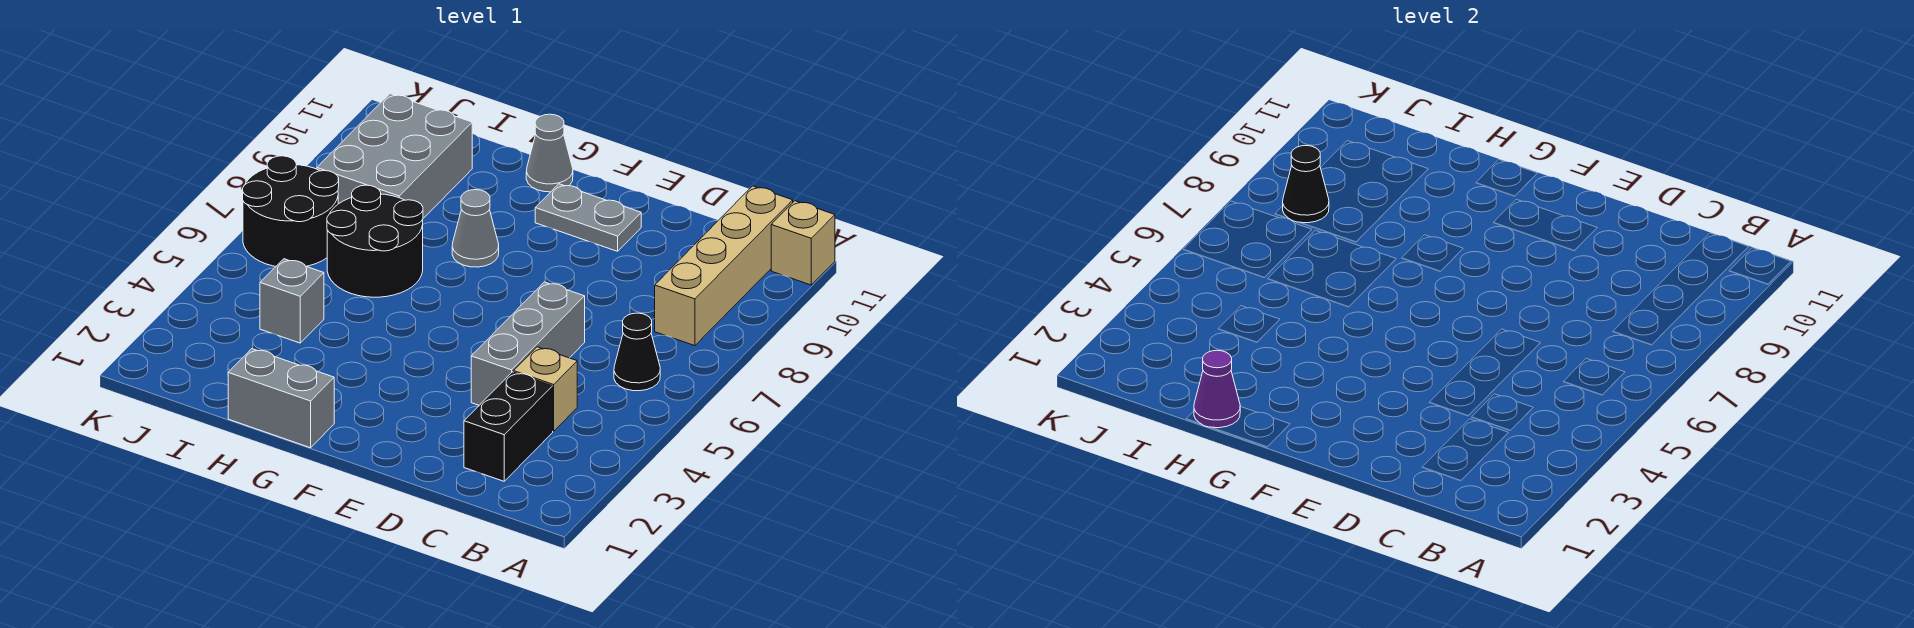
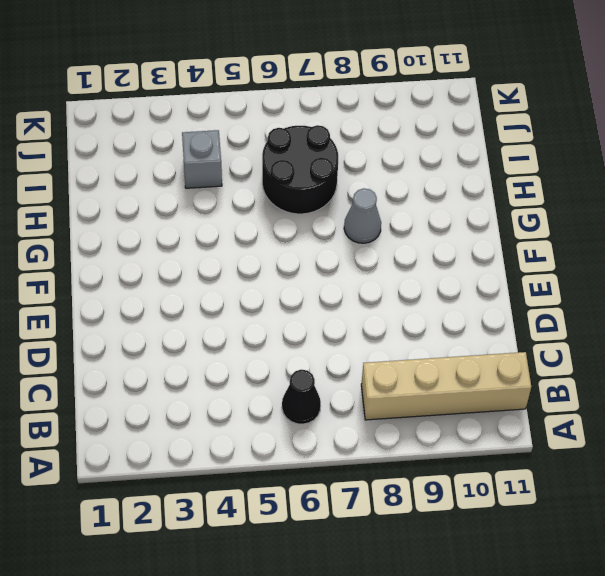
none -> tan 1x1 brick [771,201,835,285]
none -> black 1x2 brick [464,372,553,481]
none -> tan 1x1 brick [514,347,577,431]

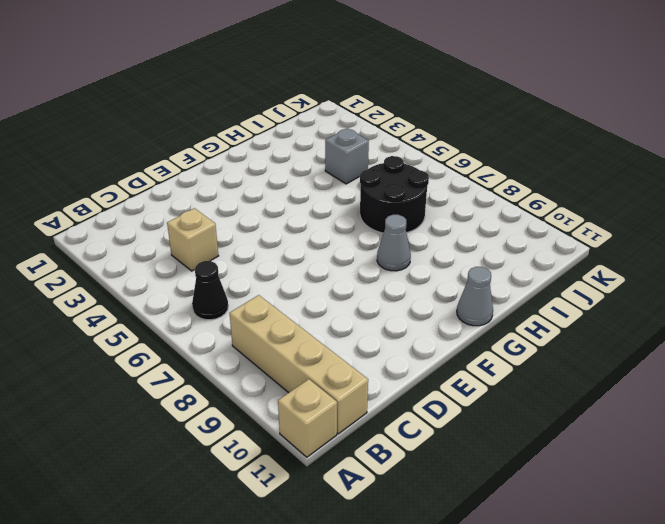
none -> black 1x2 brick [464,372,553,481]
none -> grey 1x3 brick [471,282,585,405]
none -> grey 1x2 plate [535,184,641,251]

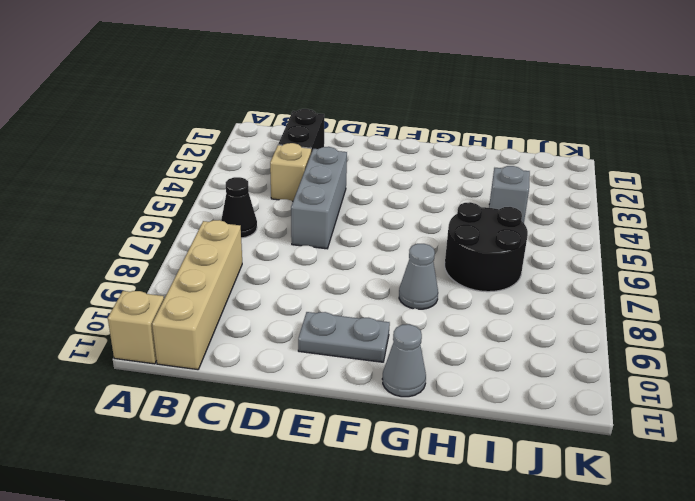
none -> grey 1x2 brick [228,349,334,448]
none -> grey 2x3 brick [317,94,472,218]
none -> black 2x2 round brick [243,156,339,266]

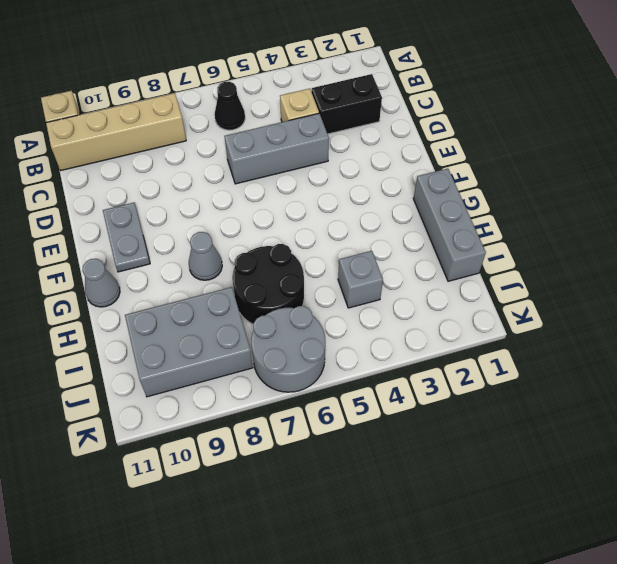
grey 1x3 brick [413,169,486,281] -> grey 1x2 brick [228,349,334,448]
grey 2x2 round brick [251,306,325,392] -> black 2x2 round brick [243,156,339,266]
none -> purple 1x1 cone [1194,350,1240,428]
none -> black 1x1 cone [1283,146,1329,223]

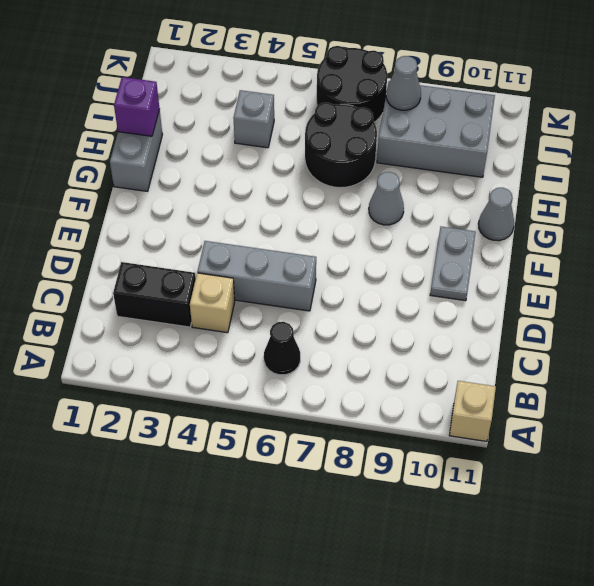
purple 1x1 brick [114,77,160,136] -> purple 1x1 cone [1194,350,1240,428]
grey 1x1 cone [386,56,421,110] -> black 1x1 cone [1283,146,1329,223]
none -> tan 1x4 brick [655,186,793,346]

